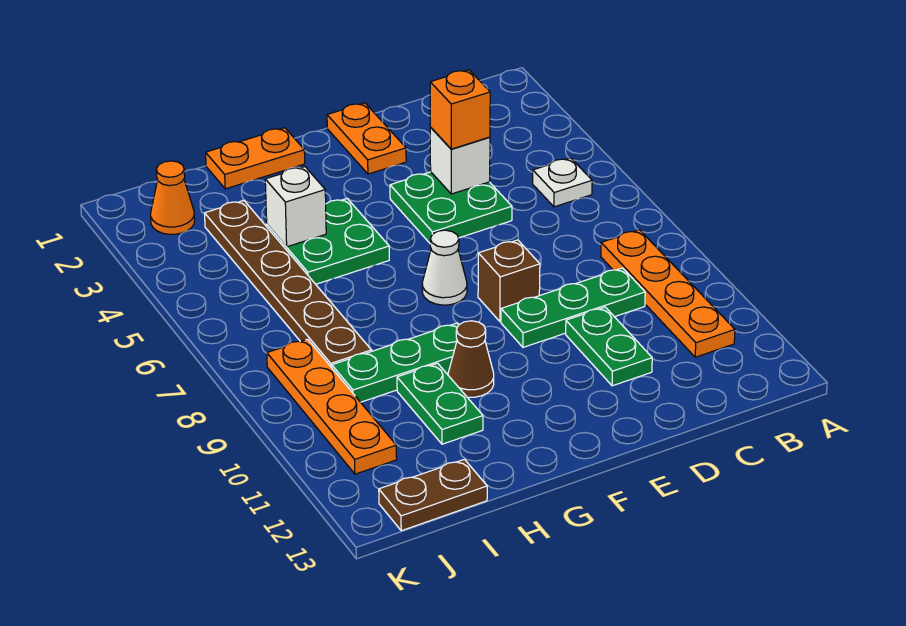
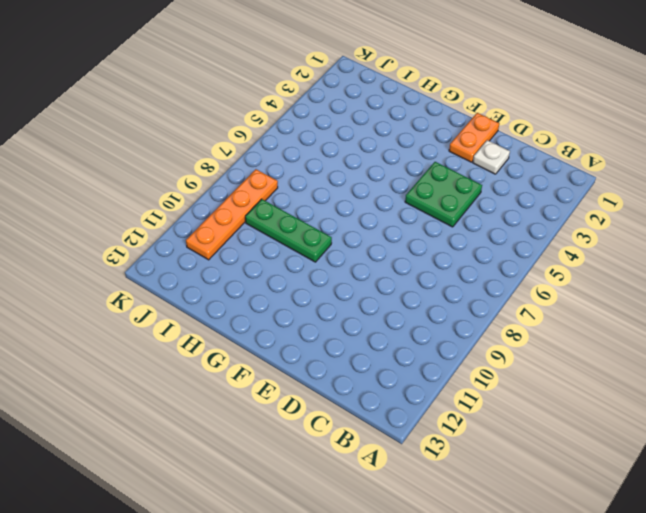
white 1x1 plate [473,140,510,174] -> white 1x1 plate moved to [533,158,592,207]
none -> orange 1x4 plate [601,230,735,357]
none -> green 1x3 plate [501,268,645,347]
none -> green 1x2 plate [566,307,652,386]

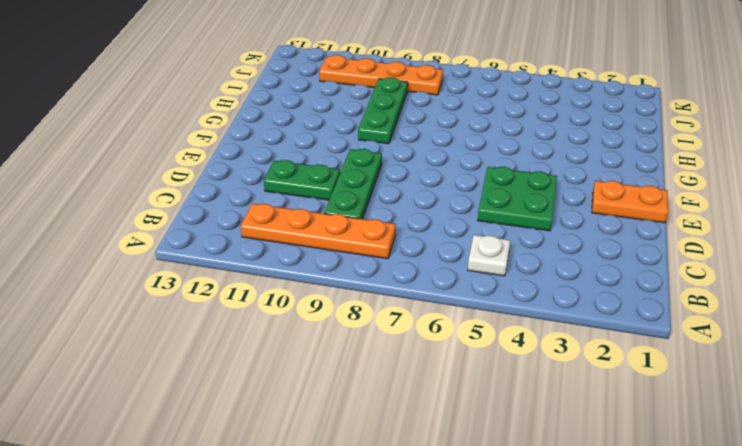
none -> brown 1x1 brick [478,240,540,322]
none -> white 1x1 cone [422,230,467,305]
none -> orange 1x2 plate [206,128,305,189]

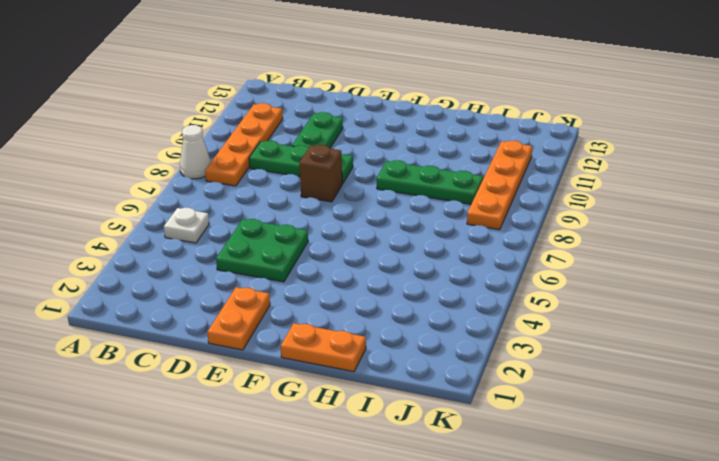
white 1x1 cone [180,125,211,179] -> white 1x1 cone moved to [422,230,467,305]
none -> green 2x2 plate [267,199,389,284]
none -> brown 1x1 cone [448,321,494,397]
none -> green 1x2 plate [397,363,483,444]

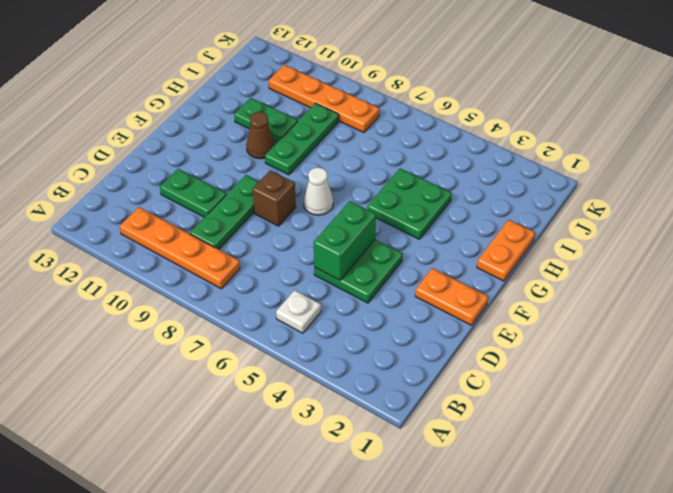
green 1x2 brick [314,201,376,280] -> none
none -> brown 1x6 plate [205,201,371,368]
none -> brown 1x2 plate [379,459,487,531]
none -> orange 1x1 cone [151,161,195,234]

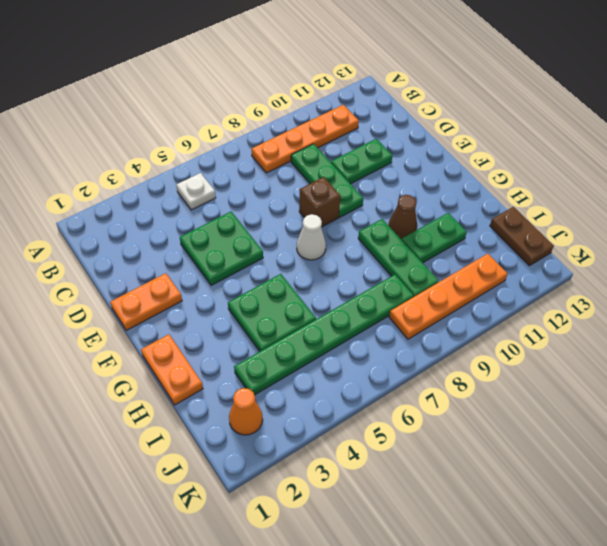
green 1x6 plate [234,275,414,395] -> brown 1x6 plate [205,201,371,368]
none -> white 1x1 brick [430,127,490,194]
none -> white 1x1 brick [265,167,326,247]
none -> orange 1x1 brick [430,70,490,149]

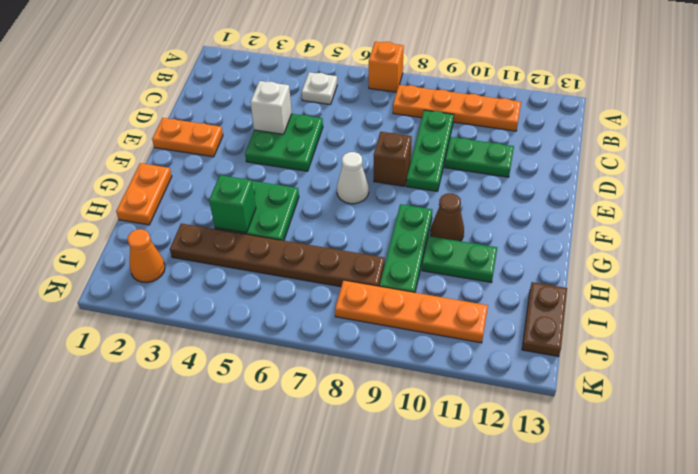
orange 1x1 brick [369,42,404,92] -> orange 1x1 brick moved to [430,70,490,149]
green 1x1 brick [209,175,256,233] -> white 1x1 brick [265,167,326,247]

